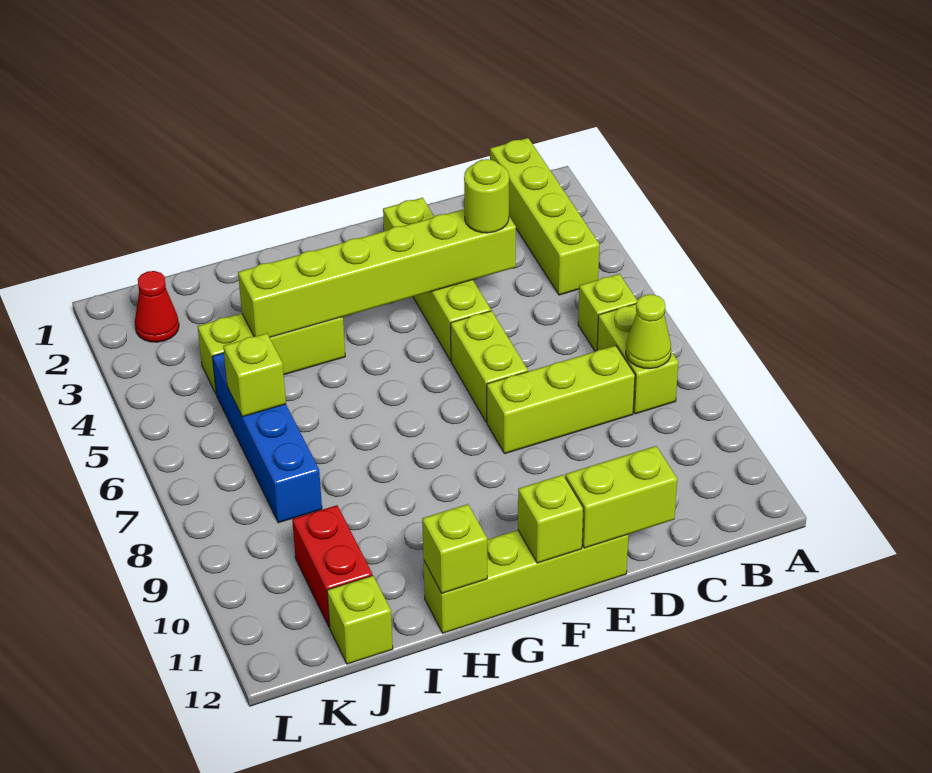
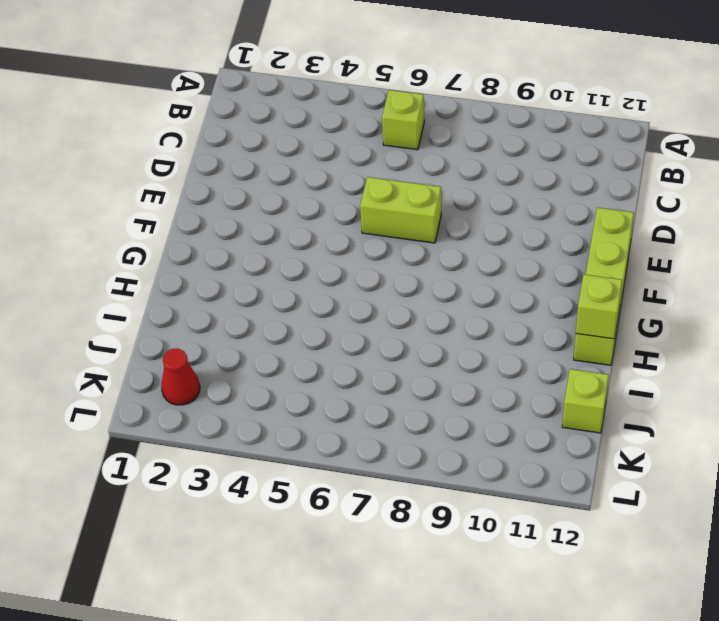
none -> lime 1x4 brick [490,138,600,295]
none -> lime 1x2 brick [597,304,678,414]
none -> lime 1x3 brick [487,346,635,454]

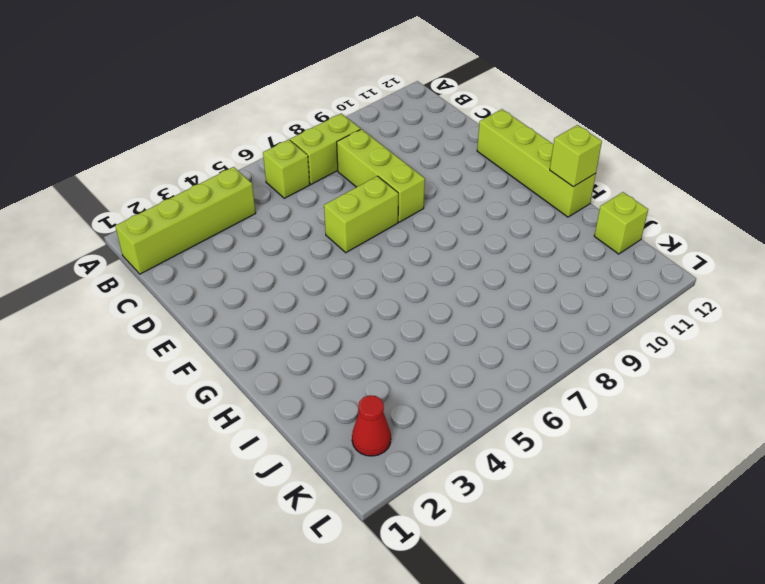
none -> lime 1x4 brick [383,198,491,361]
none -> lime 1x3 brick [198,313,345,393]
none -> blue 1x4 brick [212,353,322,523]

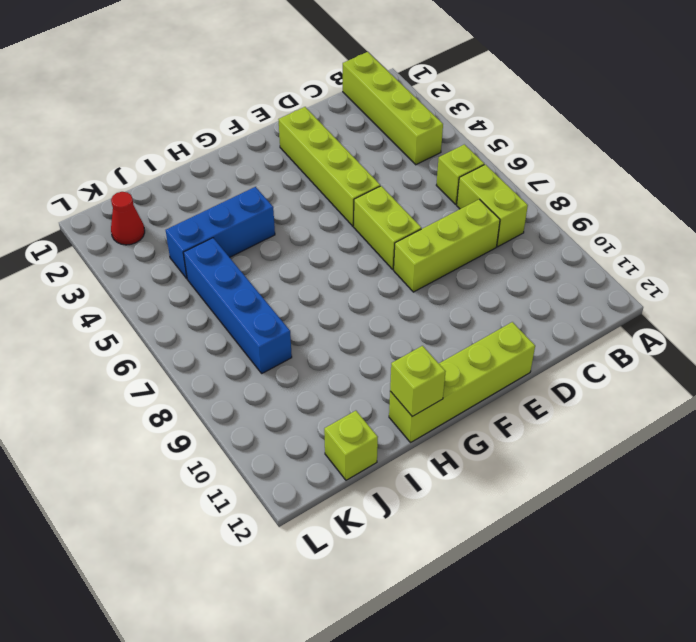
blue 1x3 brick [166,187,275,278] -> lime 1x3 brick [198,313,345,393]
none -> red 1x2 brick [292,505,372,628]
none -> lime 1x1 cone [626,294,671,369]
none -> lime 1x6 brick [238,209,516,338]

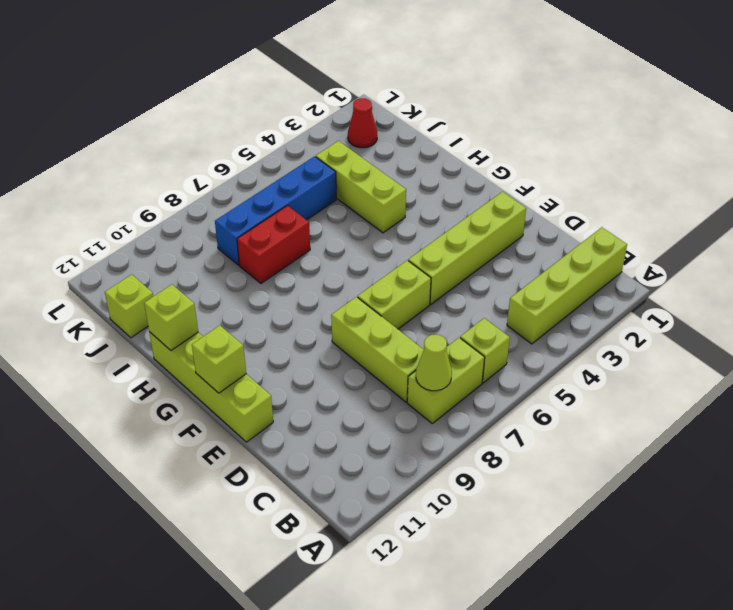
red 1x2 brick [237,206,310,283] -> red 1x2 brick moved to [292,505,372,628]
none -> lime 1x6 brick [238,209,516,338]
none -> lime 1x2 brick [565,446,677,548]
none -> lime 1x1 brick [223,333,286,417]

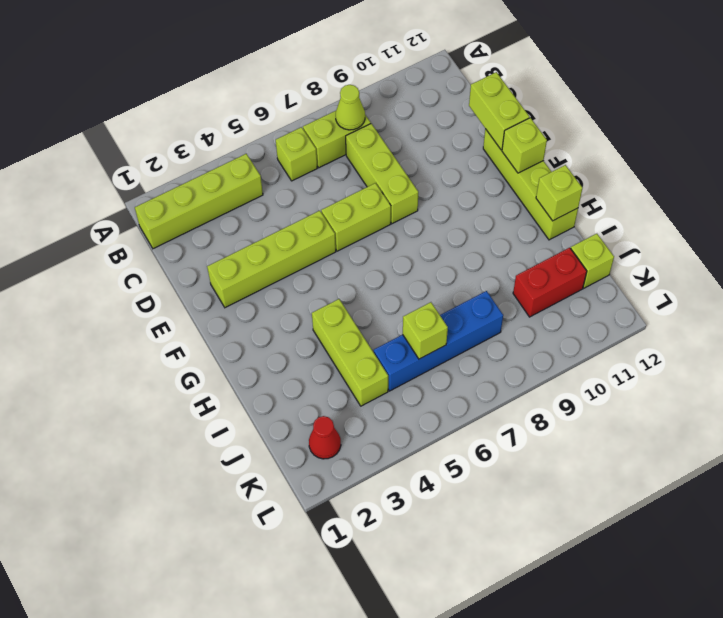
none -> lime 1x6 brick [238,209,516,338]
none -> lime 1x1 round brick [464,159,509,233]

